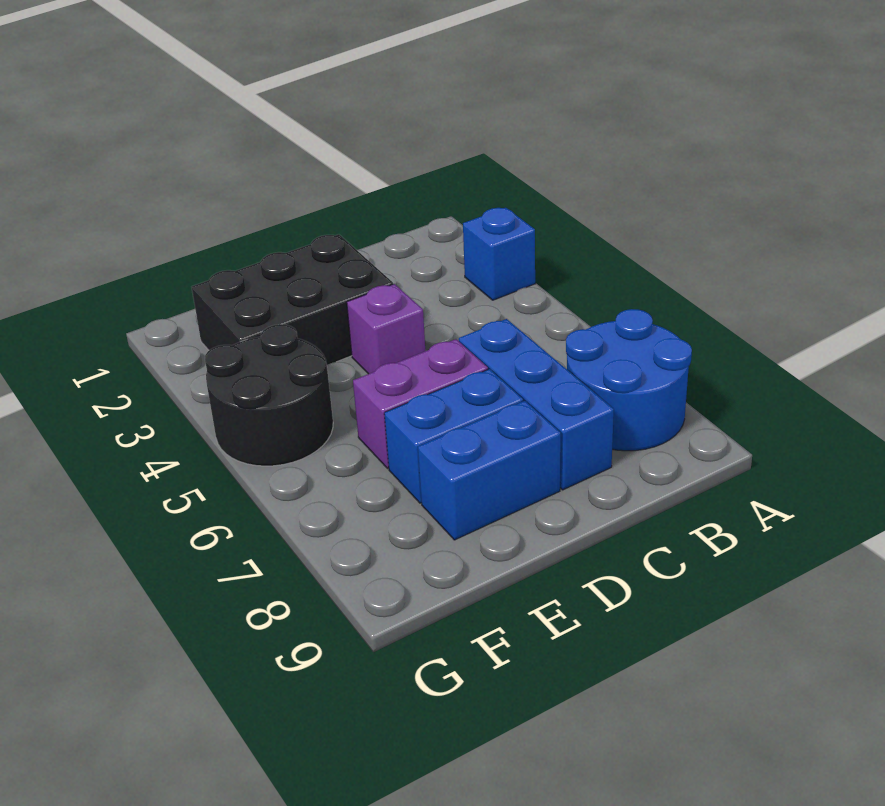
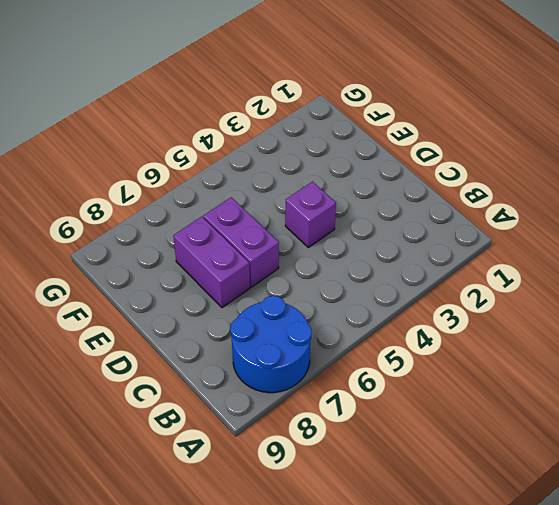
purple 1x2 brick [173,217,250,308] -> blue 1x2 brick [384,369,523,503]
none -> blue 1x1 brick [463,208,535,300]
none -> blue 1x3 brick [459,319,614,490]

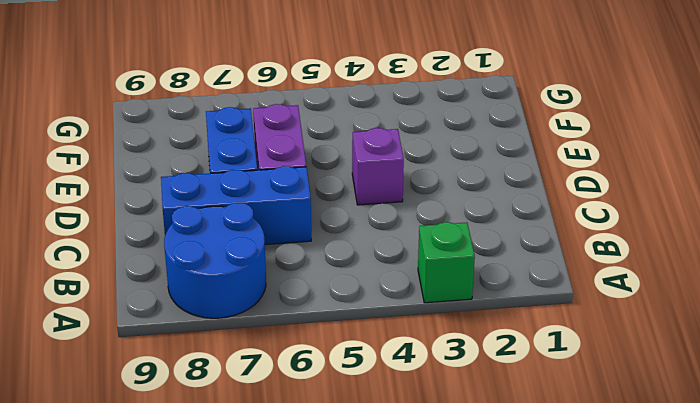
green 1x1 brick [418,222,475,303] -> blue 1x1 brick [463,208,535,300]
none -> black 2x3 brick [192,234,393,365]
none -> blue 1x2 brick [418,401,561,540]

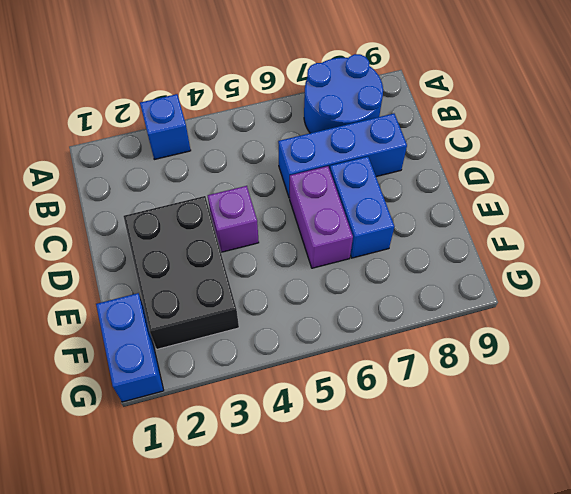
blue 1x2 brick [96,293,164,402] -> blue 1x2 brick moved to [418,401,561,540]
none -> black 2x2 round brick [205,324,333,466]

